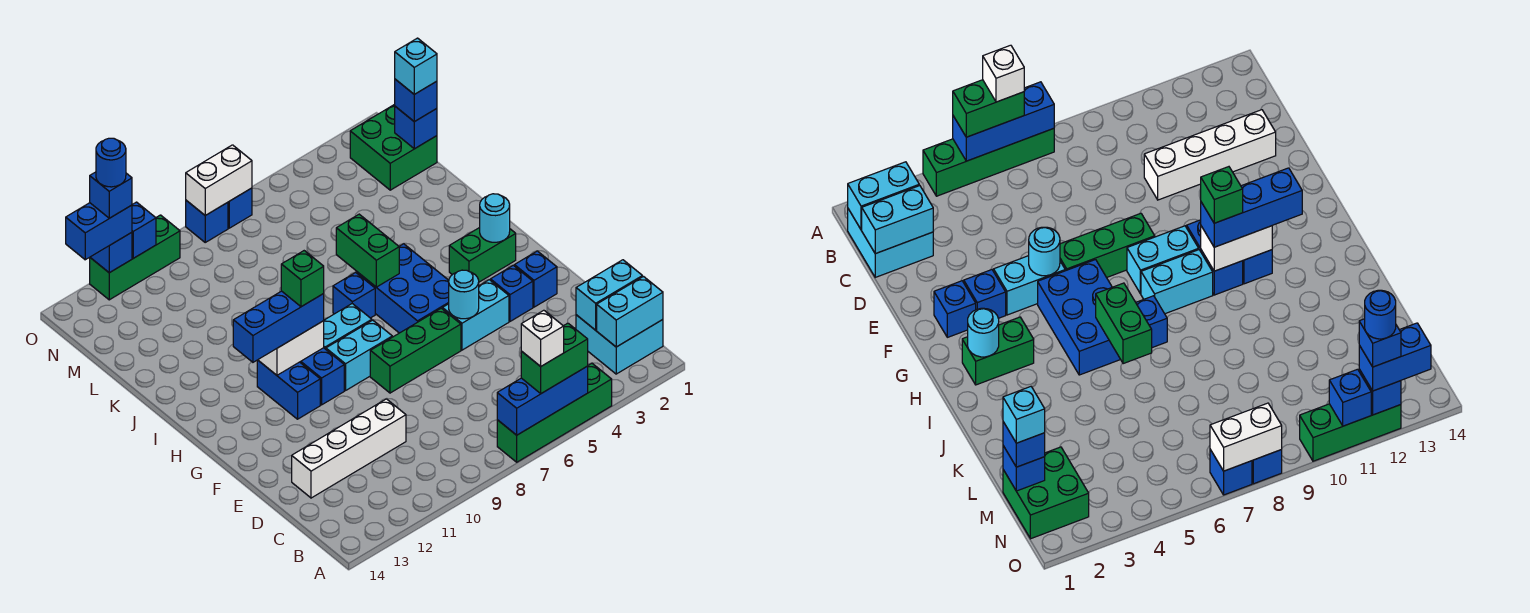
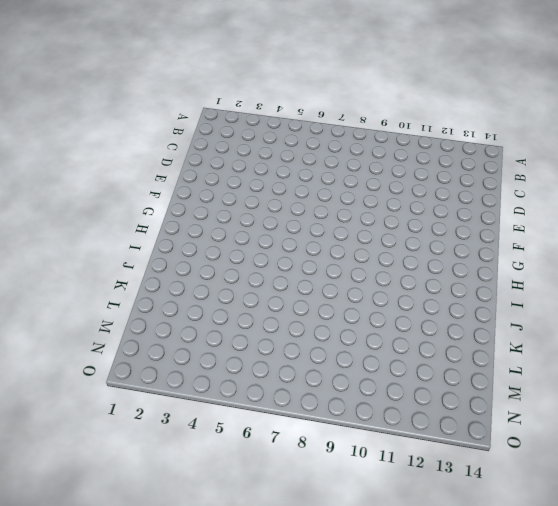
none -> green 1x4 brick [497,363,612,462]
none -> cyan 2x2 brick [576,315,663,374]
none -> white 1x4 brick [292,399,406,498]
none -> blue 1x1 brick [514,251,557,307]

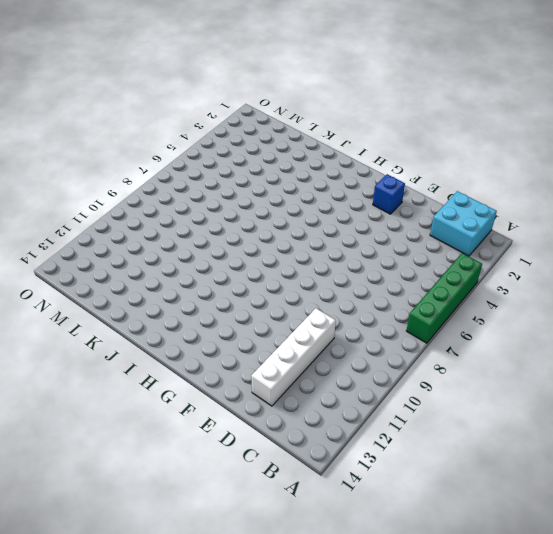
none -> blue 1x1 brick [490,265,533,321]
none -> cyan 1x2 brick [442,280,509,350]
none -> green 1x3 brick [370,308,461,393]
none -> blue 2x3 brick [357,244,449,333]

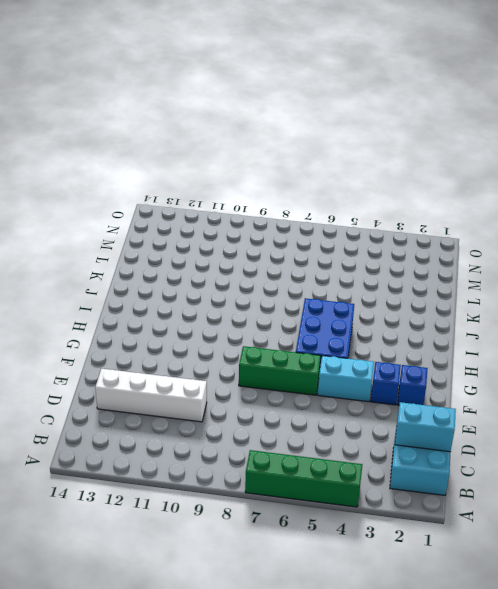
none -> cyan 1x2 brick [326,320,392,391]
none -> blue 1x2 brick [300,348,344,405]
none -> blue 1x2 brick [257,360,320,419]
none -> green 1x2 brick [449,228,516,282]

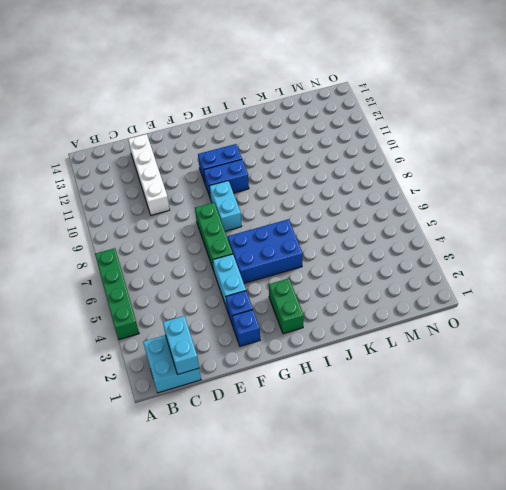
none -> cyan 1x2 brick [324,304,372,349]
none -> blue 1x1 brick [333,272,375,318]
none -> green 2x2 brick [350,104,437,190]
none -> blue 1x1 brick [228,188,252,228]

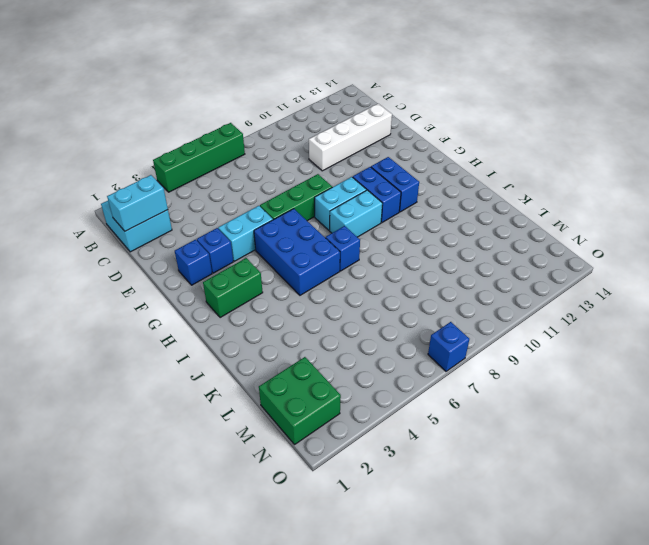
none -> blue 1x1 brick [186,200,228,242]
none -> green 1x3 brick [90,215,180,300]
none -> blue 1x3 brick [497,366,588,435]
none -> cyan 1x2 brick [597,277,663,347]

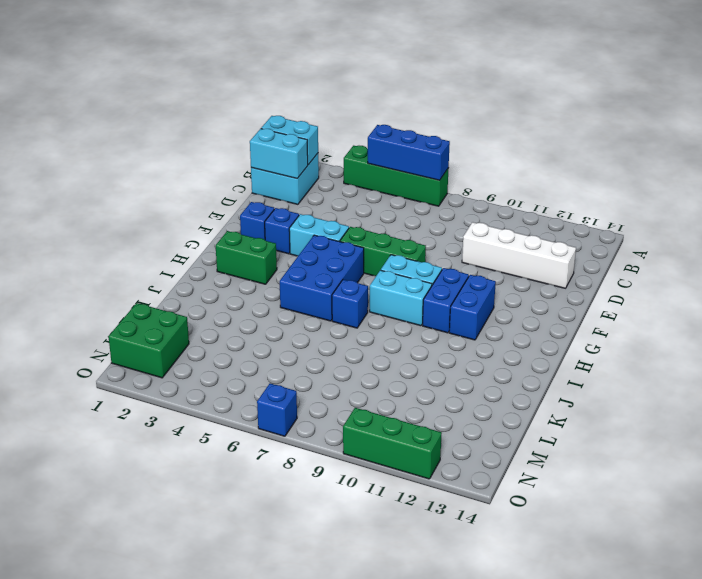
none -> blue 1x1 brick [186,200,228,242]
none -> cyan 1x1 round brick [449,270,479,319]
none -> cyan 1x1 round brick [480,194,510,242]
none -> white 1x2 brick [258,321,324,375]

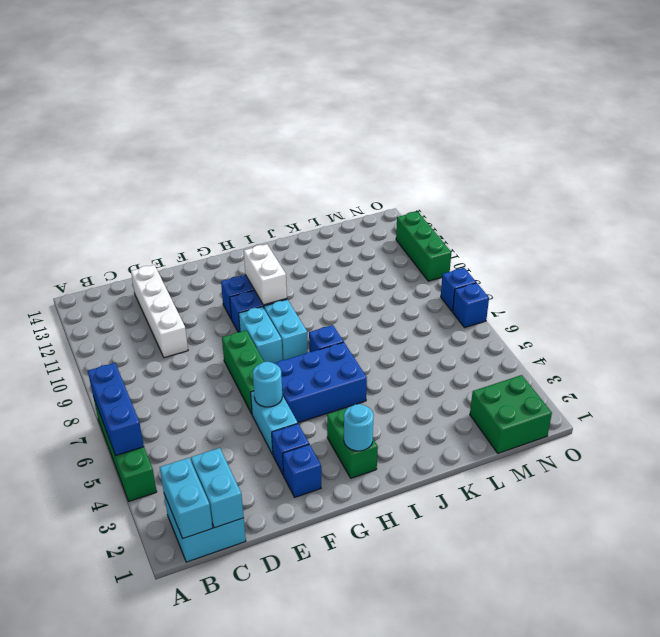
none -> green 1x2 brick [336,214,399,287]
none -> blue 1x1 brick [395,106,437,149]
none -> white 1x2 brick [186,145,252,215]
none -> blue 1x1 brick [132,202,156,258]

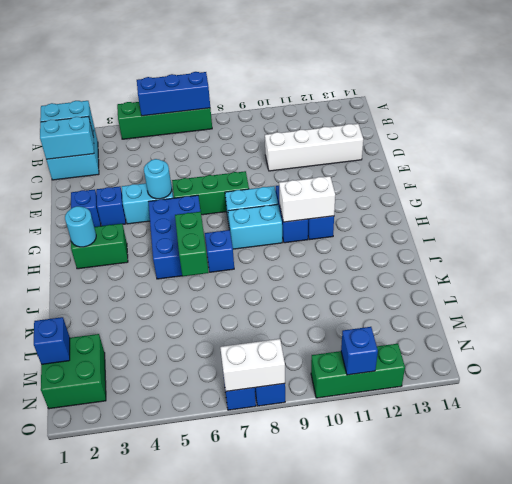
none -> blue 1x1 brick [90,232,132,273]
none -> green 1x2 brick [521,323,588,393]
none -> blue 1x3 brick [233,291,324,362]
none -> blue 1x1 brick [395,79,437,122]

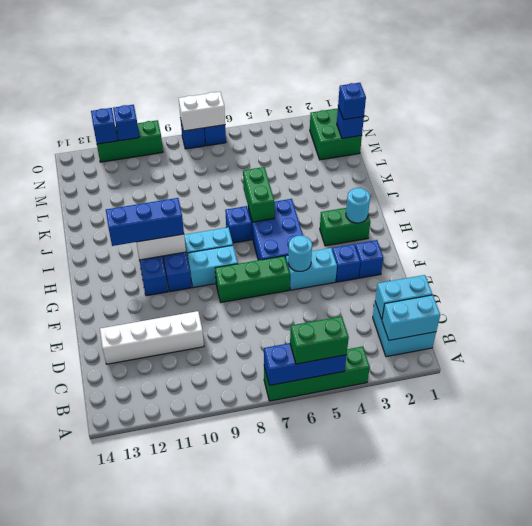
none -> blue 1x2 brick [66,203,132,260]
none -> white 1x1 brick [521,310,564,366]
none -> green 1x1 brick [281,251,324,307]
none -> cyan 1x1 brick [395,38,437,94]

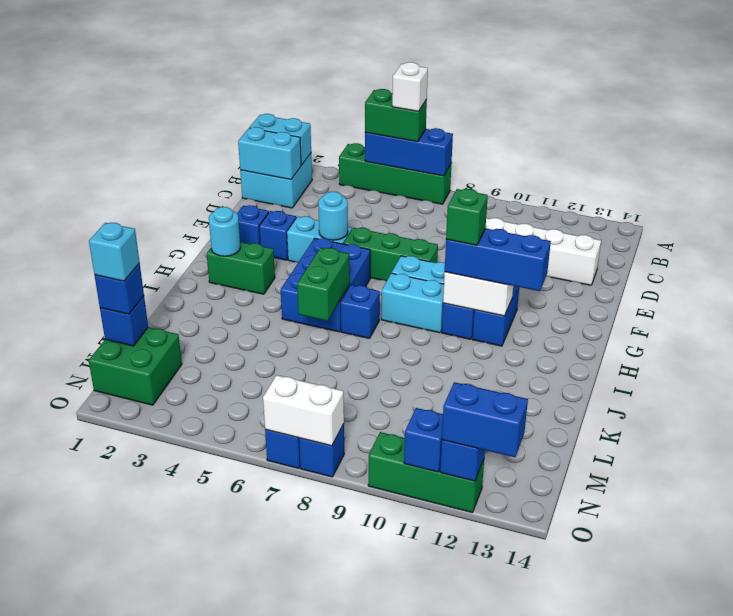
none -> blue 1x1 brick [90,172,132,218]
none -> blue 1x1 round brick [96,138,126,187]

